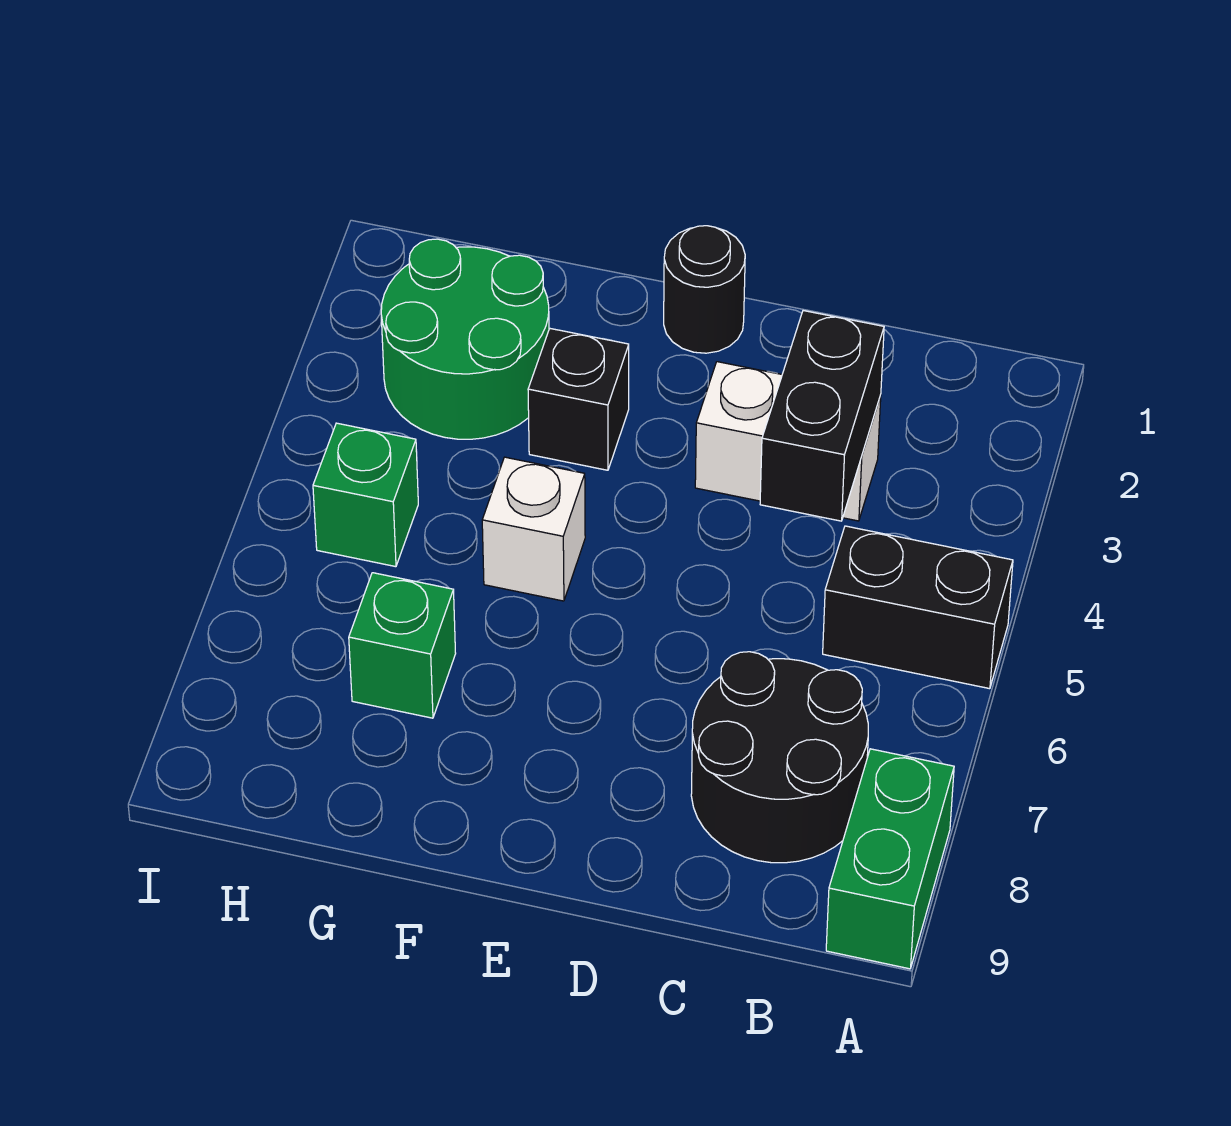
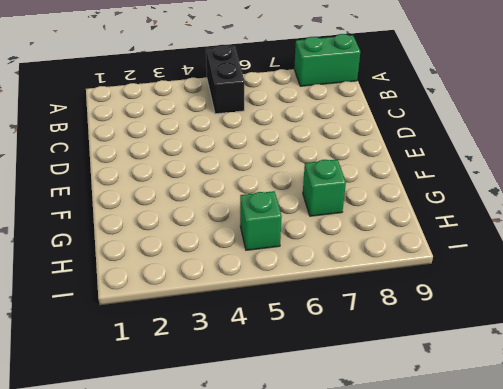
none -> black 2x2 round brick [691,652,868,863]
none -> white 1x2 brick [695,362,881,521]

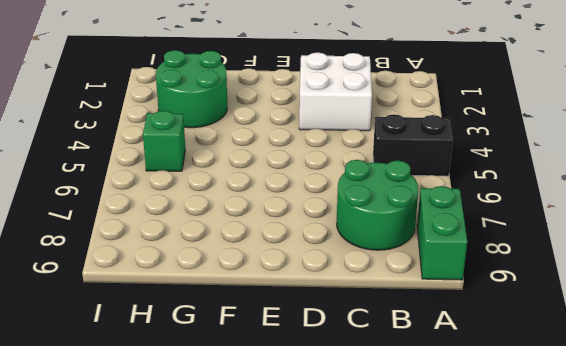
green 2x2 round brick [337,160,418,250] -> black 2x2 round brick [691,652,868,863]
white 2x2 brick [299,52,372,131] -> white 1x2 brick [695,362,881,521]
none -> black 1x1 round brick [664,226,745,353]
none -> black 1x1 brick [528,329,629,470]

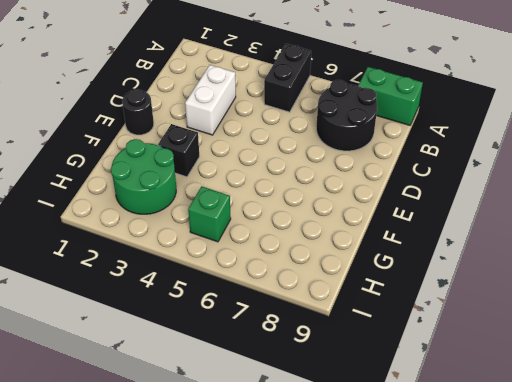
none -> white 1x1 brick [482,457,585,601]
none -> green 1x1 brick [349,573,456,718]

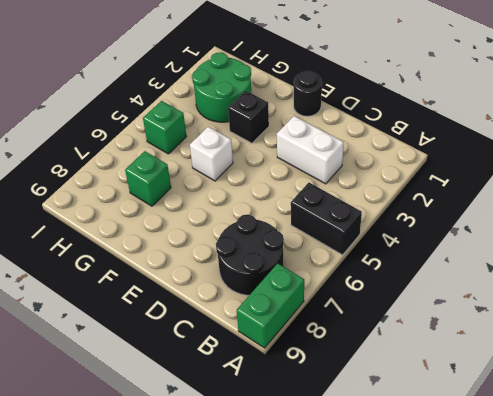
none -> black 1x2 brick [760,311,884,521]

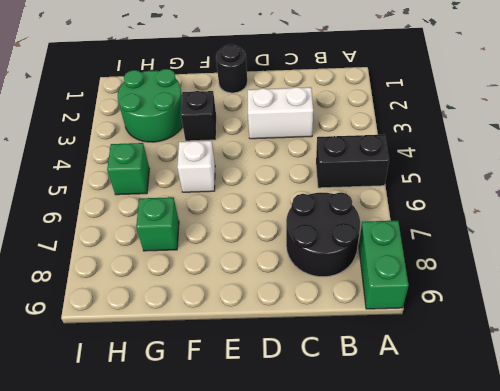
none -> black 1x2 brick [760,311,884,521]

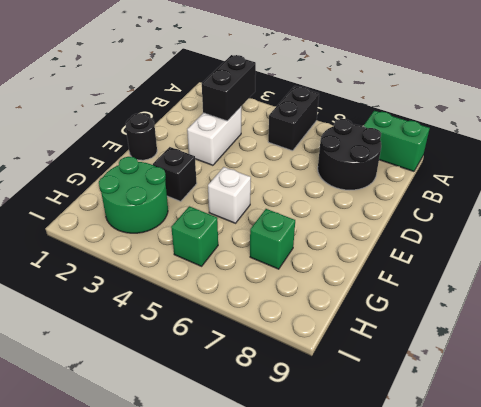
black 1x2 brick [202,55,256,121] -> black 1x2 brick turned to [760,311,884,521]

